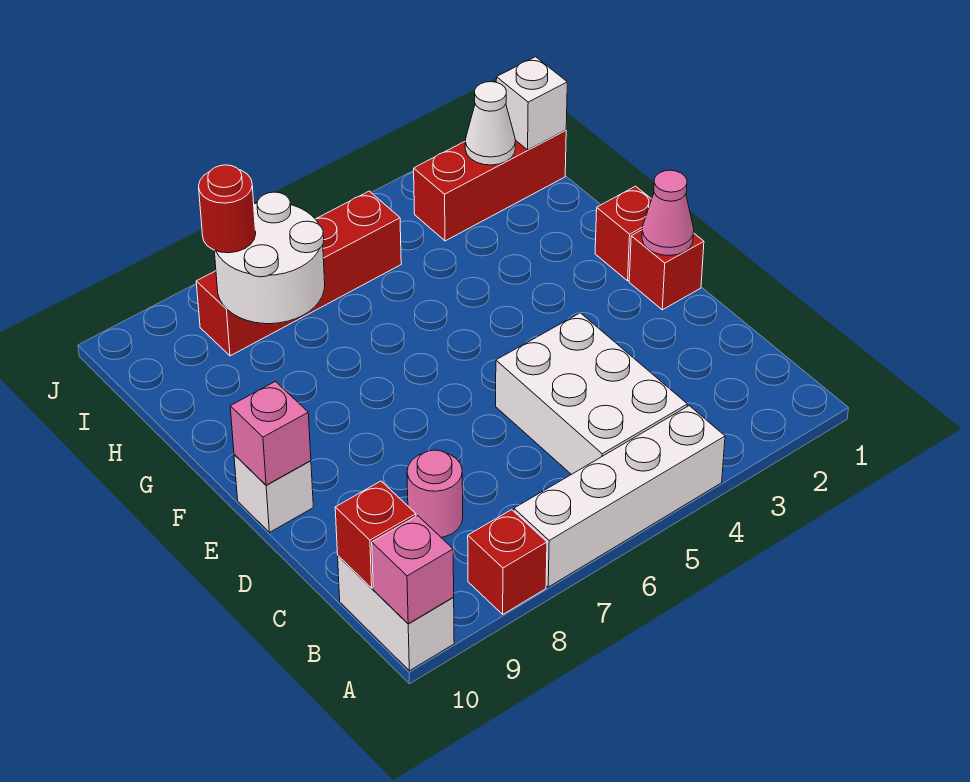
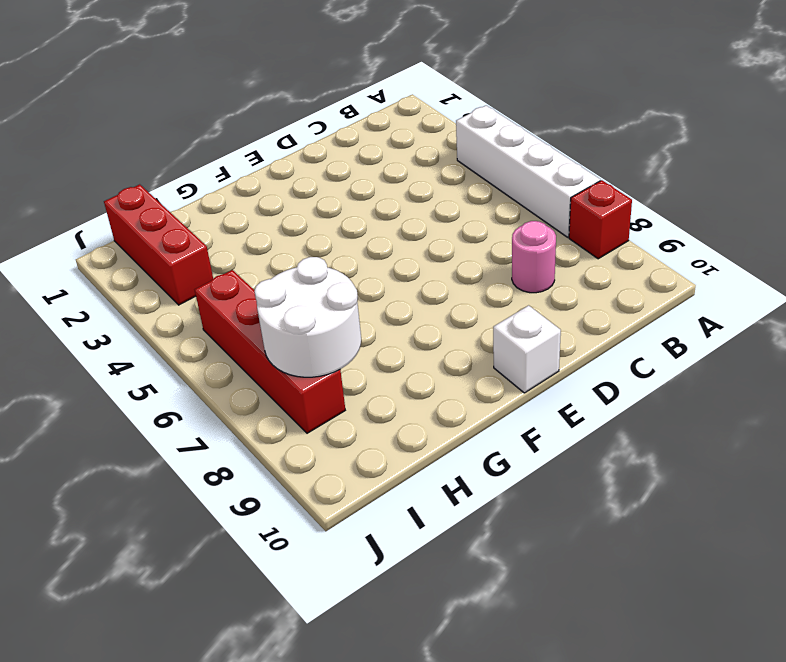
none -> white 1x2 brick [338,556,454,671]
none -> white 2x3 brick [496,313,687,474]
none -> red 1x1 brick [629,230,704,310]

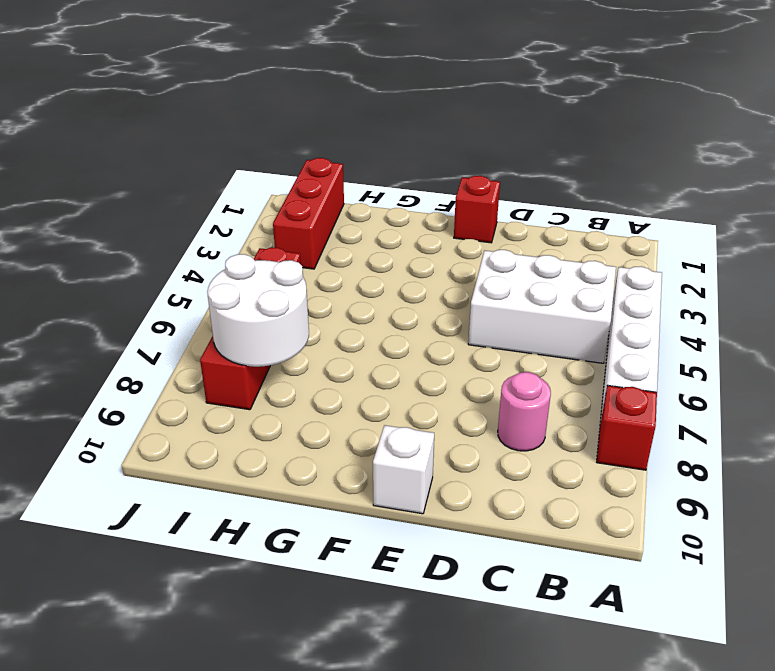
none -> white 1x2 brick [338,556,454,671]
none -> red 1x1 brick [595,186,652,281]
none -> pink 1x1 brick [372,516,454,624]

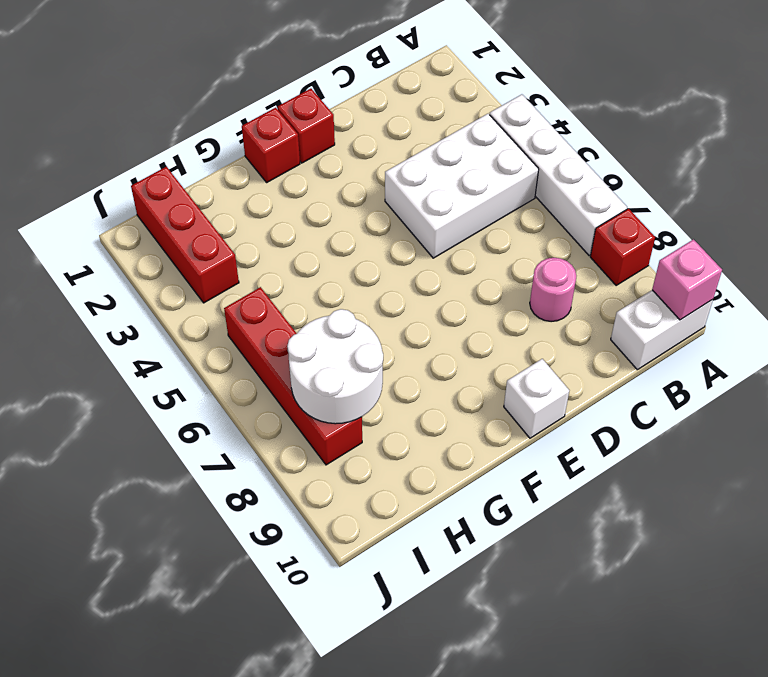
none -> red 1x1 brick [335,481,416,588]
none -> pink 1x1 cone [642,170,694,256]
none -> pink 1x1 brick [230,381,311,485]

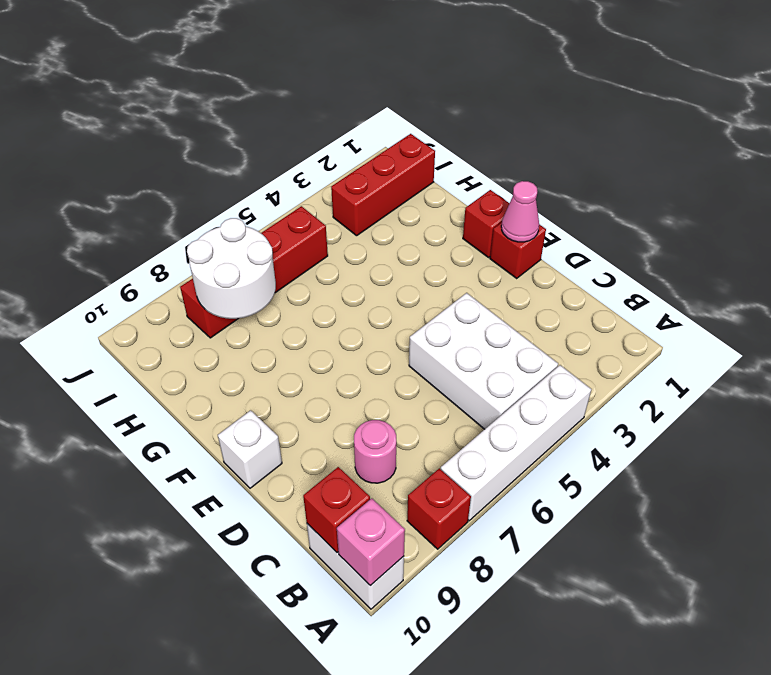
none -> pink 1x1 brick [230,381,311,485]
none -> white 1x1 brick [496,57,567,150]
none -> white 1x1 cone [465,82,516,165]

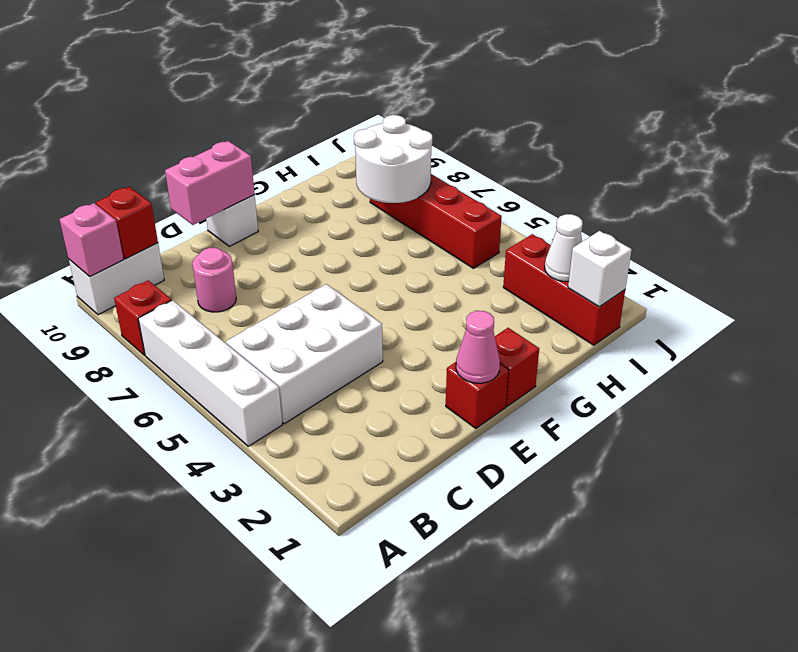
pink 1x2 brick [165,141,255,225] -> pink 1x1 brick [230,381,311,485]
none -> red 1x1 round brick [199,165,256,253]

